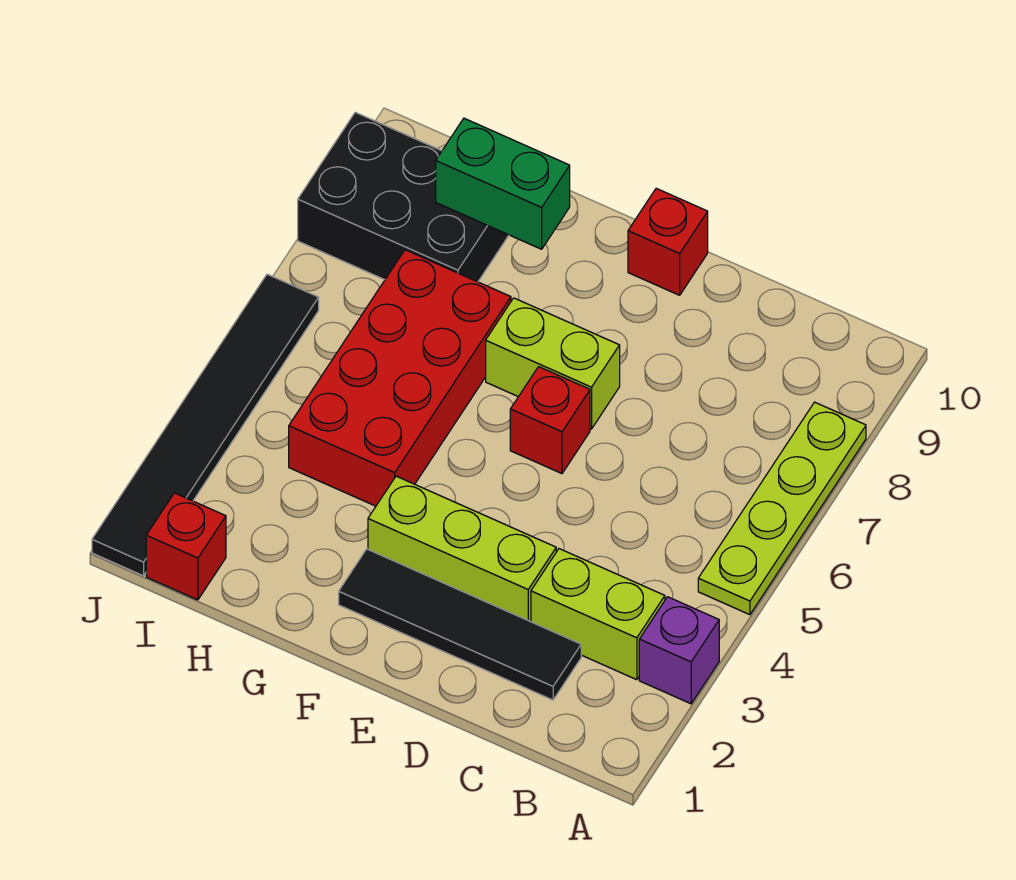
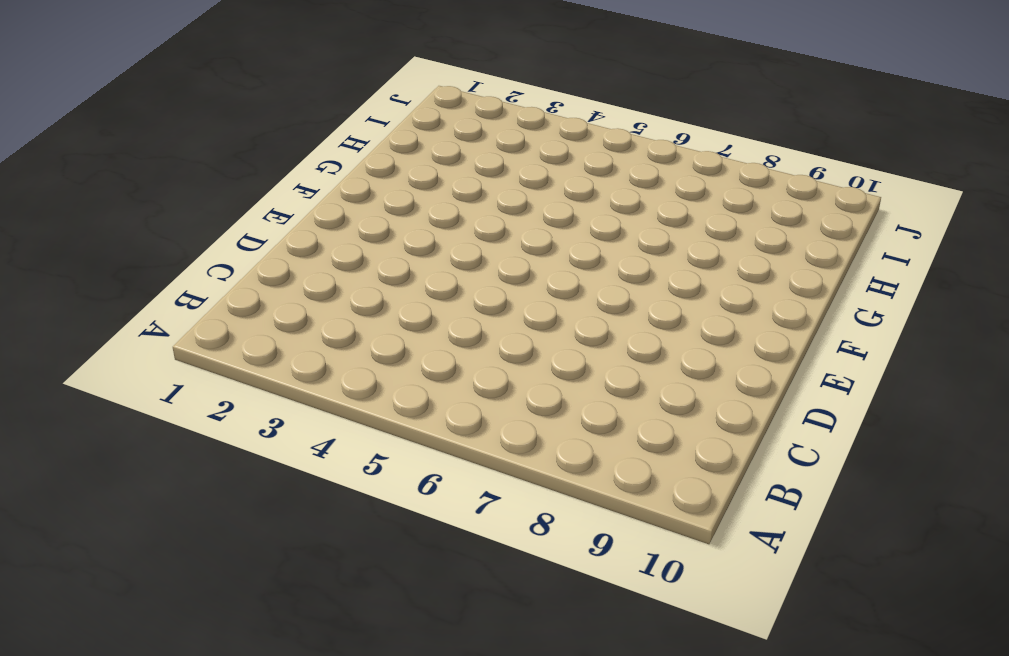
none -> purple 1x1 brick [639,597,719,704]
none -> lime 1x4 plate [698,402,866,615]
none -> lime 1x2 brick [531,549,665,680]

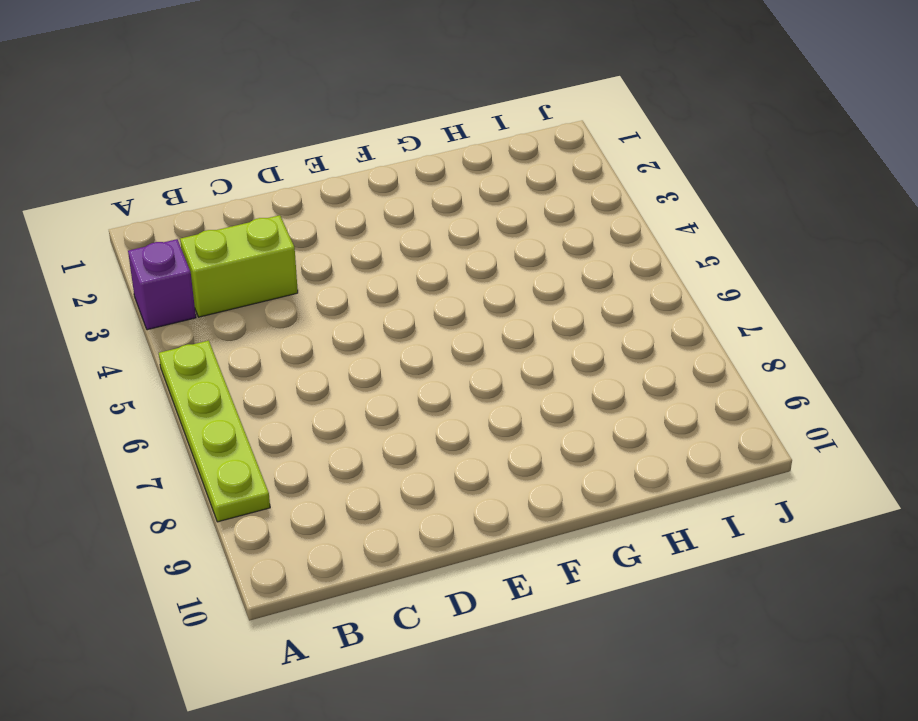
none -> black 1x4 tile [339,549,581,700]
none -> lime 1x3 brick [368,476,556,622]
none -> red 1x1 brick [510,367,590,474]

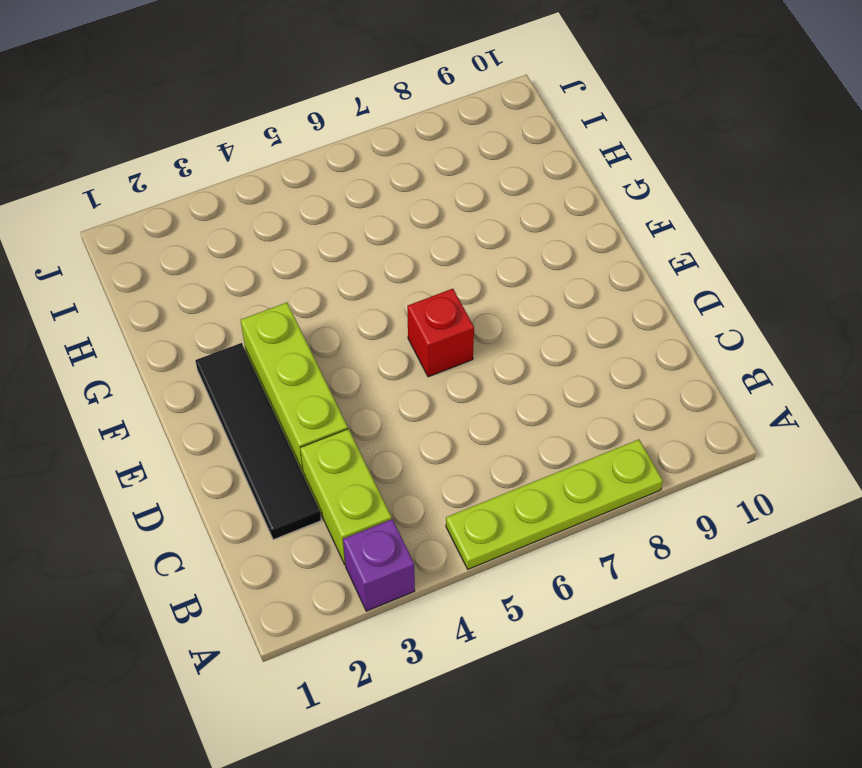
none -> lime 1x2 brick [486,298,620,429]
none -> red 1x1 brick [628,188,708,295]
none -> red 2x4 brick [289,250,511,506]

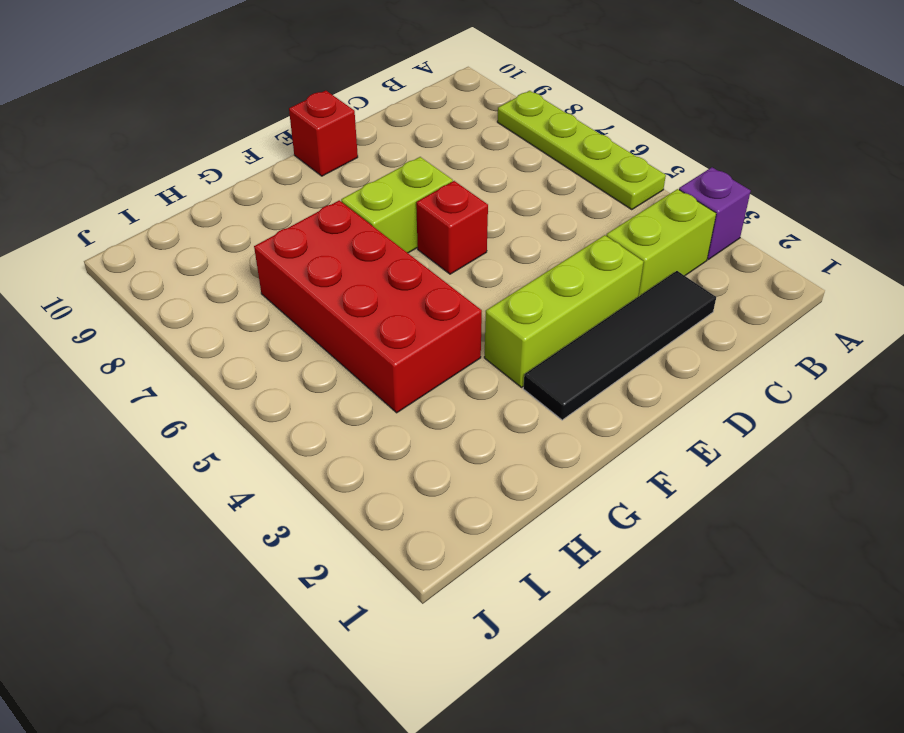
none -> black 2x3 brick [298,112,509,282]
none -> red 1x1 brick [146,493,226,600]
none -> black 1x6 tile [92,274,319,576]

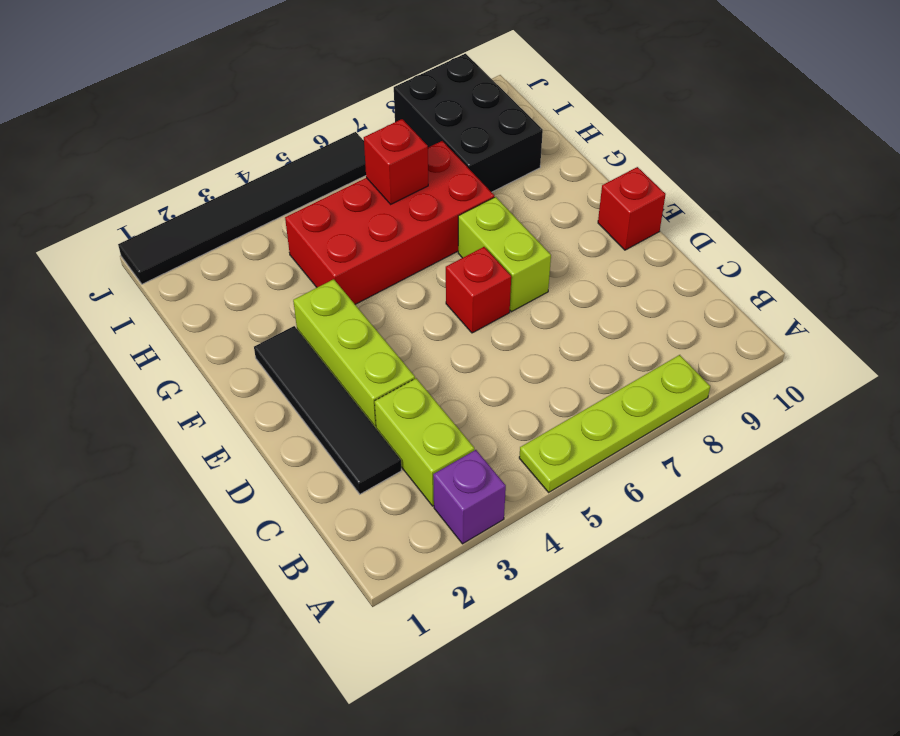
red 1x1 brick [364,119,428,204] -> red 1x1 brick moved to [146,493,226,600]
none -> green 1x2 brick [436,118,570,249]

